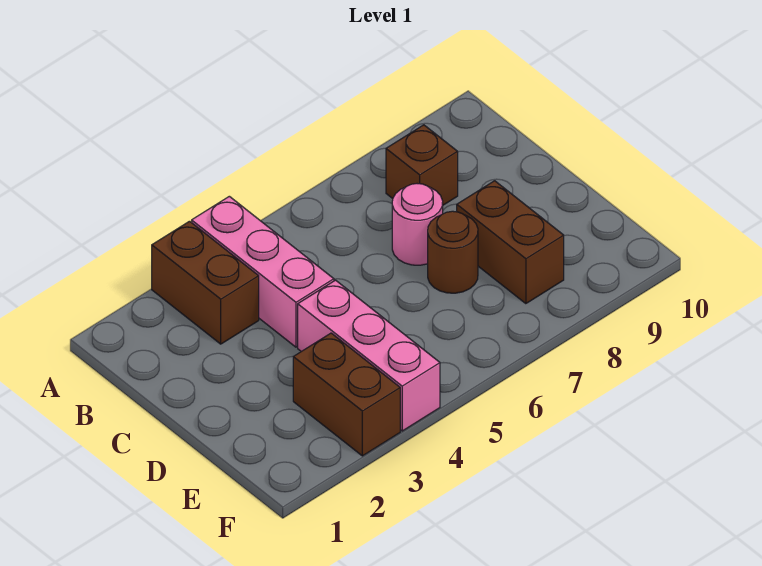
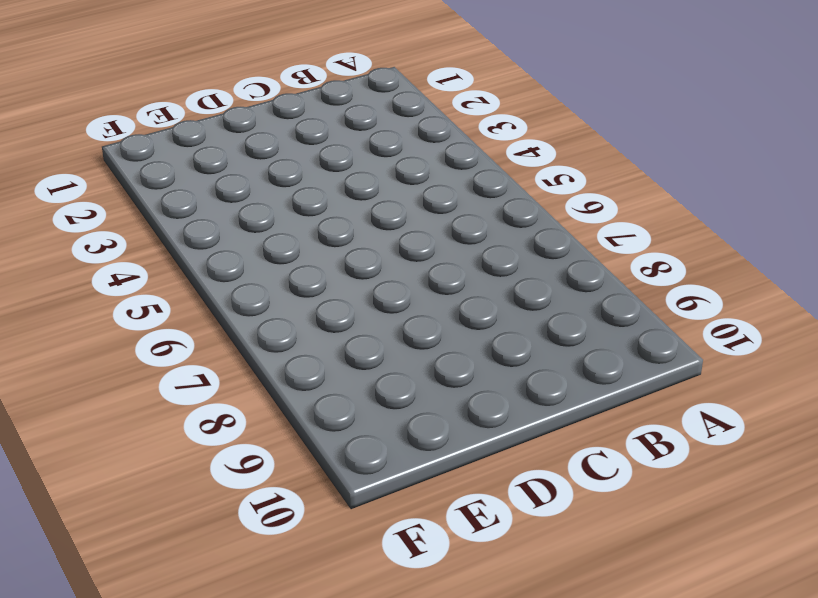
none -> brown 1x2 brick [152,221,259,344]
none -> pink 1x3 brick [192,196,334,347]

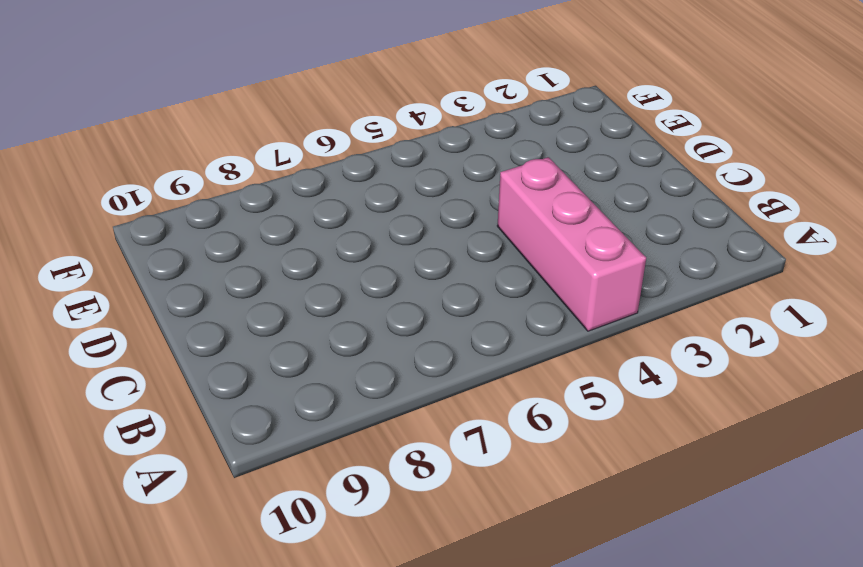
none -> brown 1x2 brick [152,221,259,344]
none -> brown 1x1 brick [386,125,458,205]

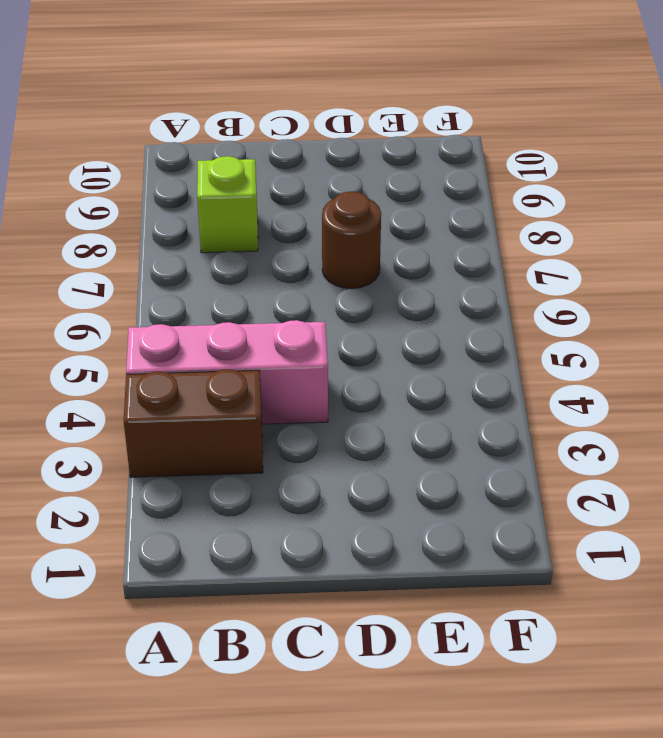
lime 1x1 brick [197,156,258,253] -> brown 1x1 brick [386,125,458,205]
none -> pink 1x1 round brick [392,184,443,265]
none -> pink 1x3 brick [298,280,440,431]

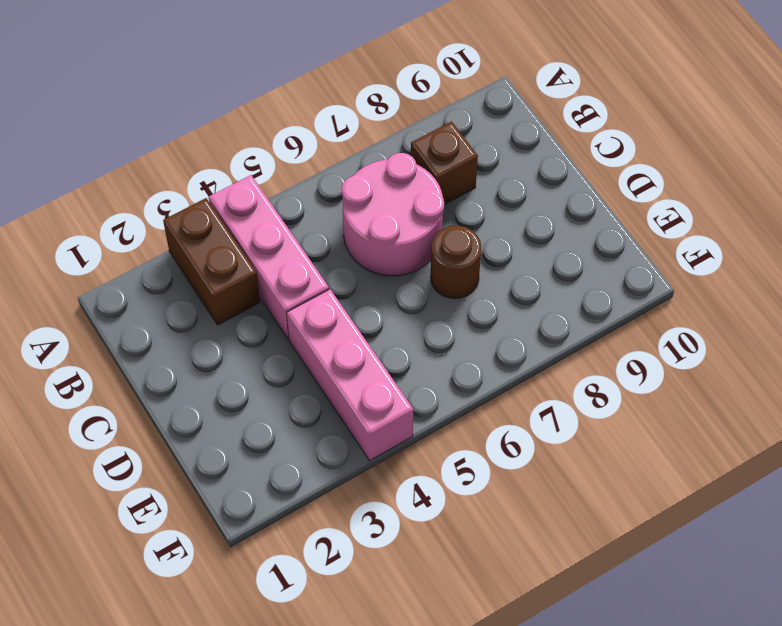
pink 2x2 round brick [342,153,444,276] -> pink 1x1 round brick [392,184,443,265]
none -> brown 1x2 brick [457,181,564,304]
none -> brown 1x2 brick [293,333,400,456]

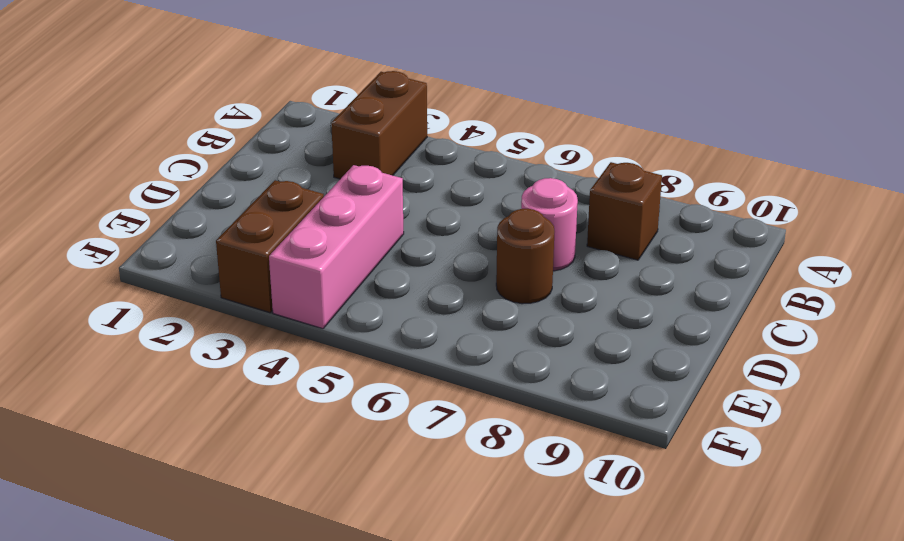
none -> pink 1x3 brick [192,196,334,347]
none -> brown 1x2 brick [457,181,564,304]

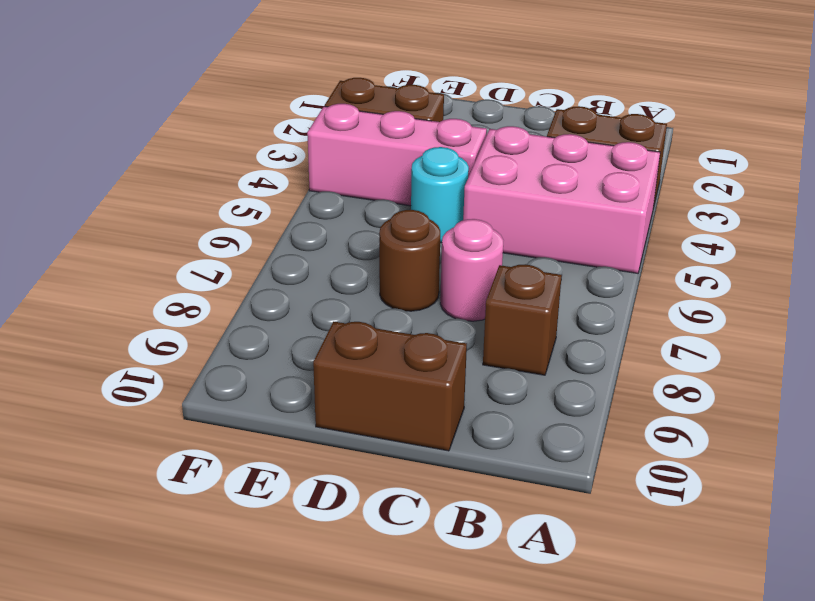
pink 2x3 brick [463,126,660,273] -> pink 1x3 brick [192,196,334,347]
brown 1x2 brick [313,322,467,451] -> brown 1x2 brick moved to [457,181,564,304]
cyan 1x1 round brick [411,147,469,243] -> none

